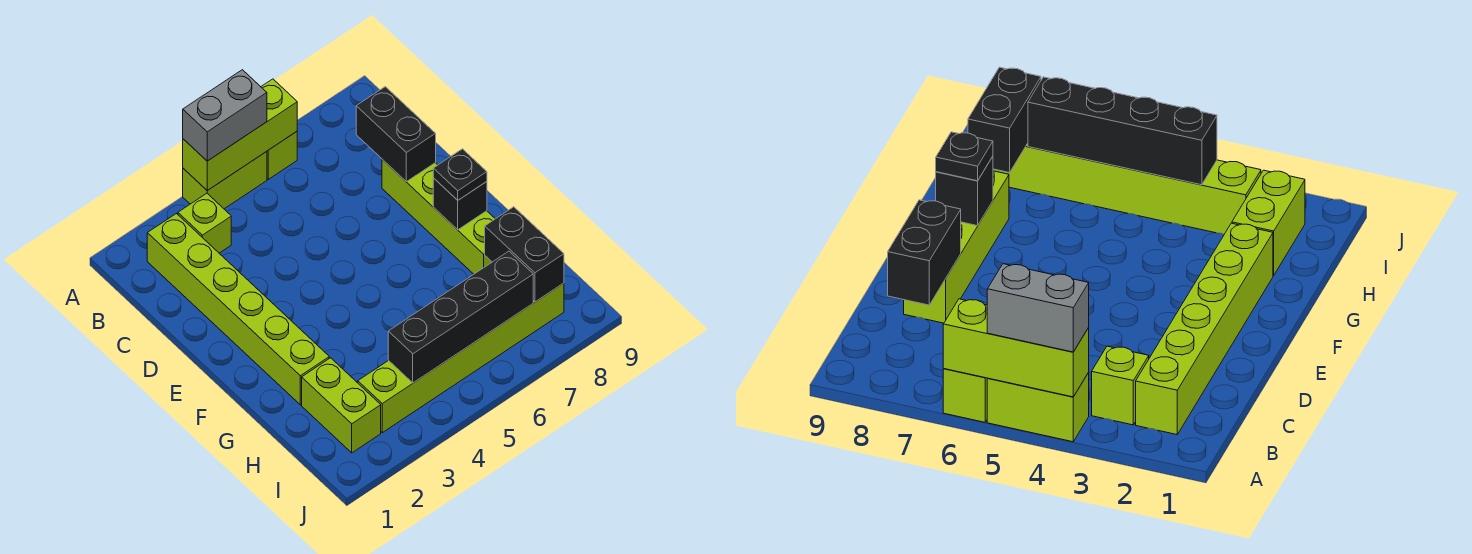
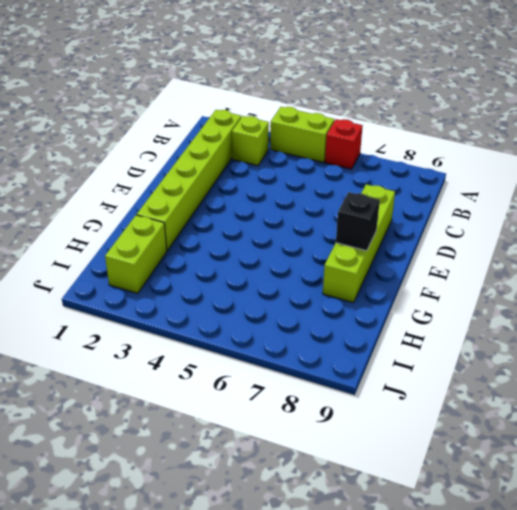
red 1x1 brick [325,119,363,169] -> lime 1x1 brick [267,132,297,179]
none -> lime 1x6 brick [358,283,564,433]
none -> lime 1x3 brick [183,79,297,191]
none -> black 1x2 brick [356,87,436,182]

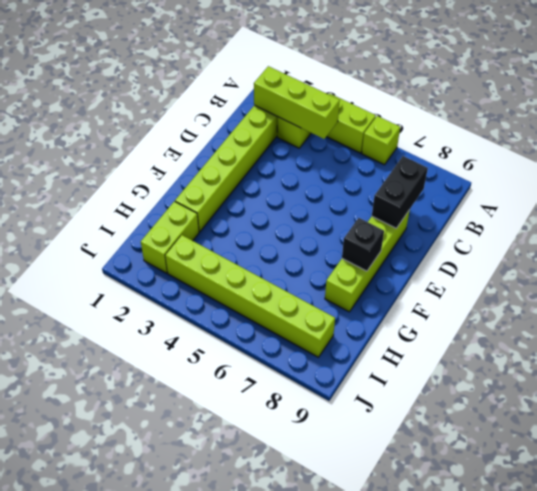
lime 1x3 brick [254,66,340,139] -> lime 1x3 brick moved to [183,79,297,191]
none -> black 1x2 brick [485,207,564,302]
none -> black 1x4 brick [388,251,533,383]
none -> grey 1x2 brick [183,70,267,161]

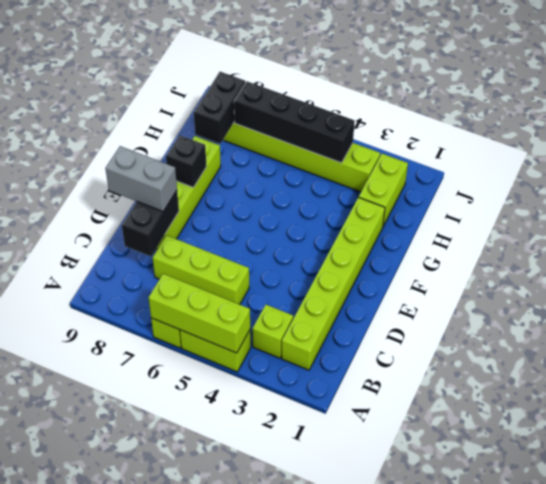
lime 1x3 brick [153,235,249,304] -> none
grey 1x2 brick [105,146,177,211] -> grey 1x2 brick moved to [183,70,267,161]
none -> black 1x1 plate [433,149,487,200]

